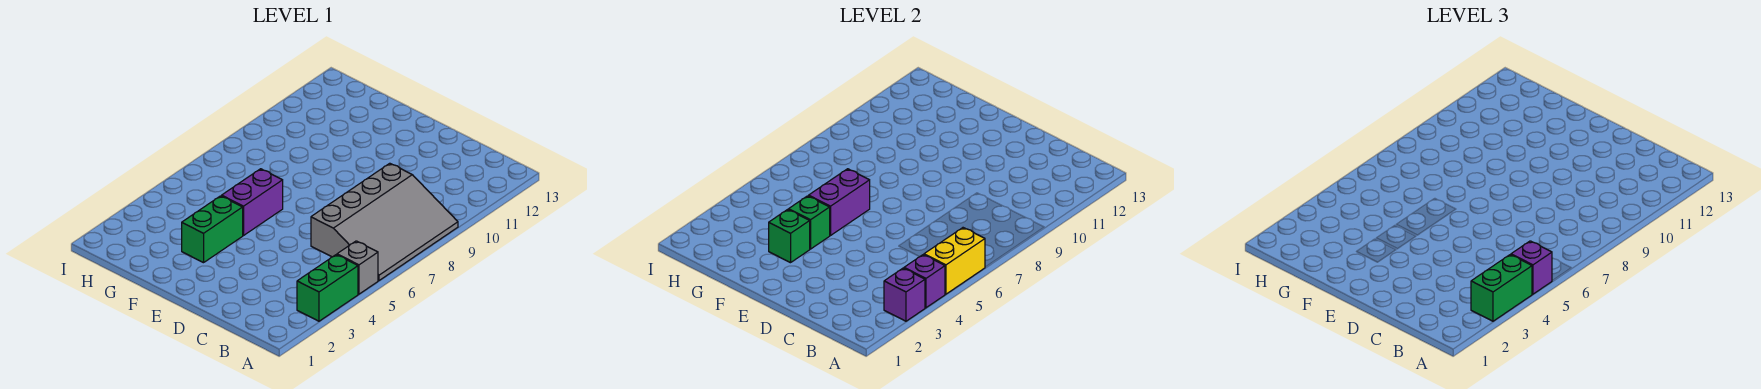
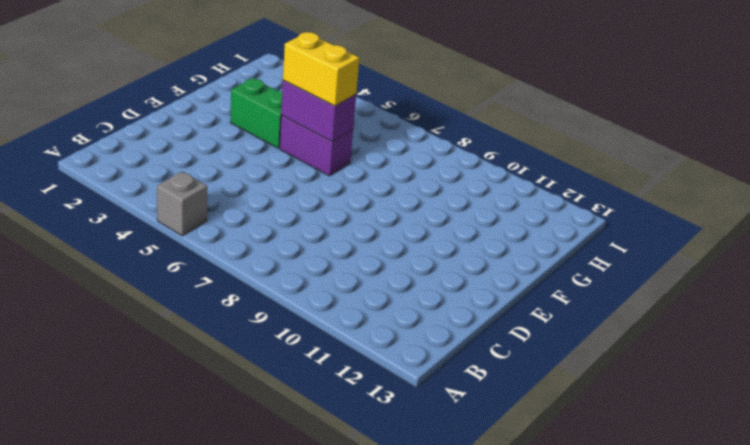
yellow 1x2 brick [283,32,359,106] -> yellow 1x2 brick moved to [924,228,985,294]
none -> green 1x2 brick [297,255,358,321]
none -> grey 3x4 slope [311,163,458,281]
none -> purple 1x1 brick [884,268,925,321]

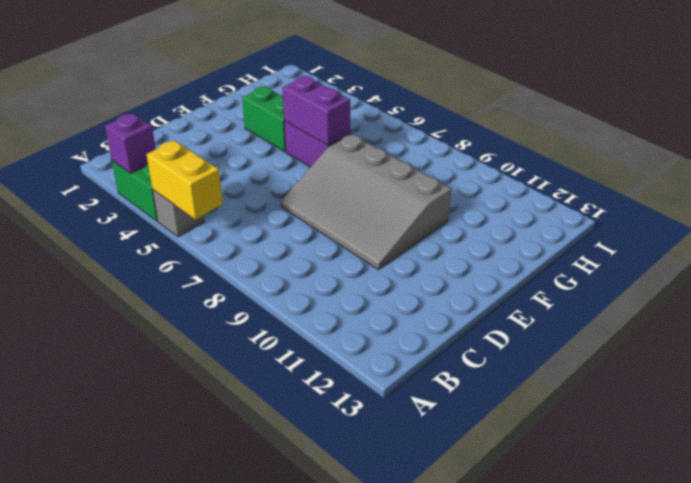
grey 3x4 slope [281,134,451,270] -> grey 3x4 slope moved to [311,163,458,281]
none -> purple 1x1 brick [904,255,945,308]
none -> green 1x1 brick [769,209,810,263]
none -> green 1x1 brick [789,196,830,249]

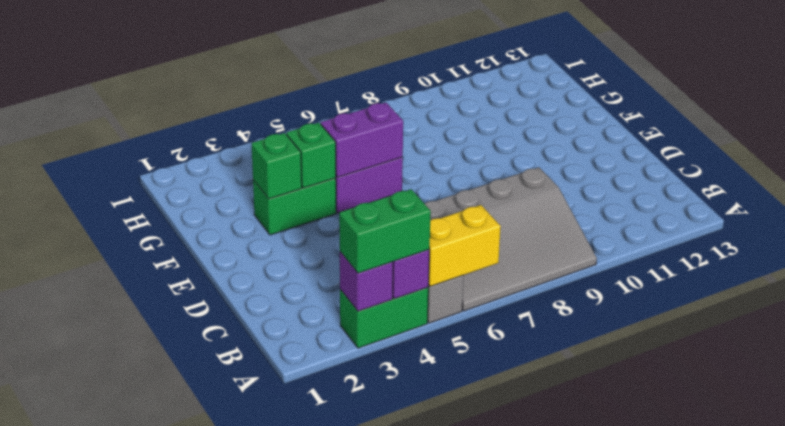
none -> purple 1x1 brick [1511,241,1552,294]

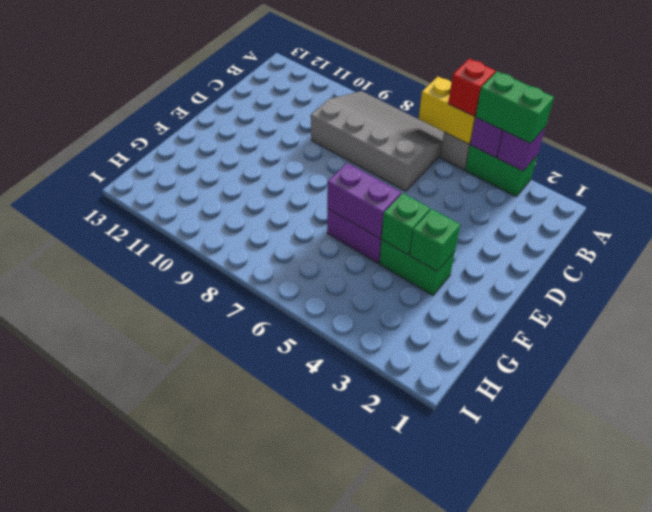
red 1x1 brick [448,59,495,116] -> purple 1x1 brick [1511,241,1552,294]

